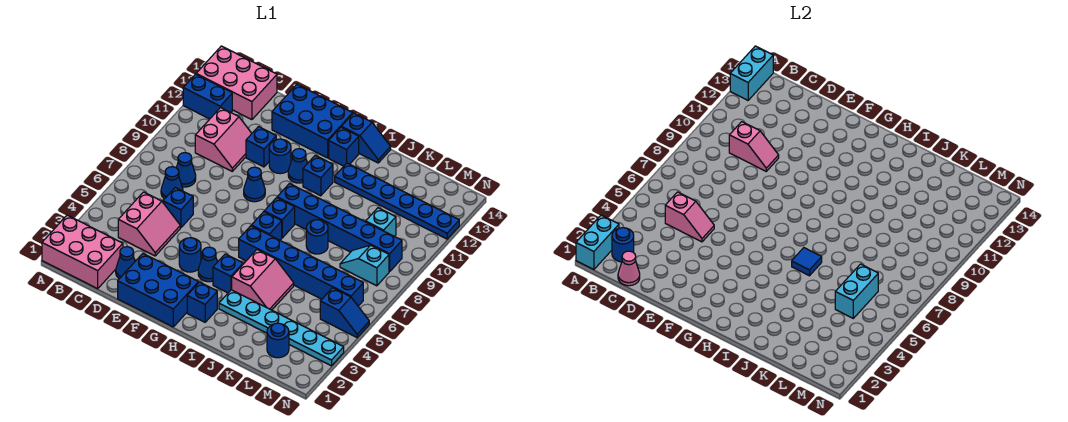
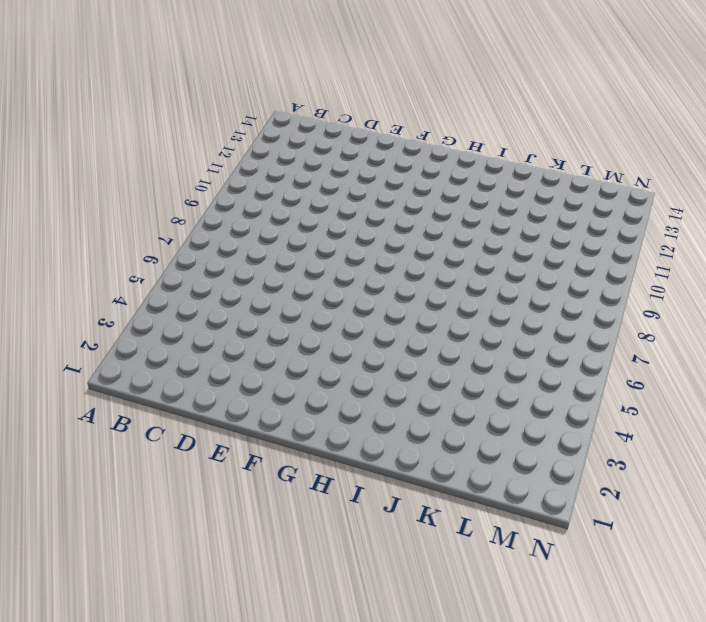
none -> pink 2x3 brick [42,215,123,289]
none -> blue 1x2 brick [183,74,232,119]
none -> pink 2x3 brick [196,46,277,120]
none -> pink 2x2 slope [118,192,180,256]

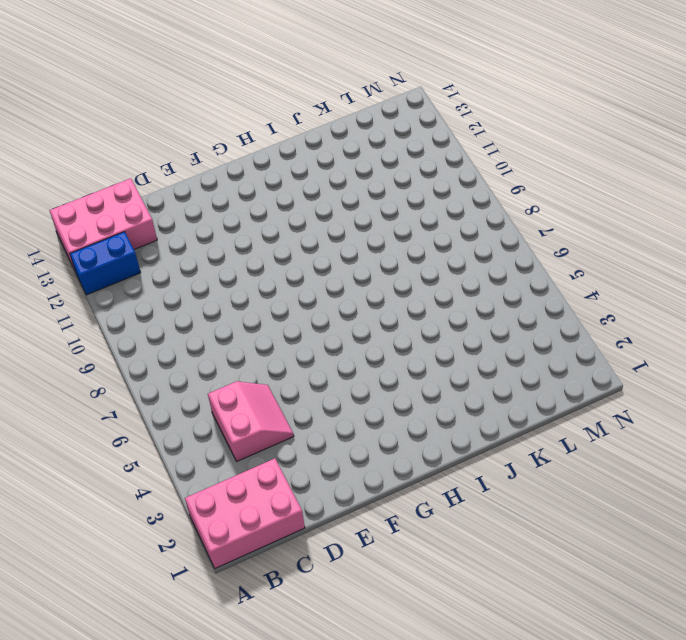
none -> blue 1x1 cone [161,167,183,199]
none -> blue 1x1 cone [176,153,196,187]
none -> pink 2x2 slope [195,107,252,171]
none -> blue 1x1 cone [116,247,135,279]

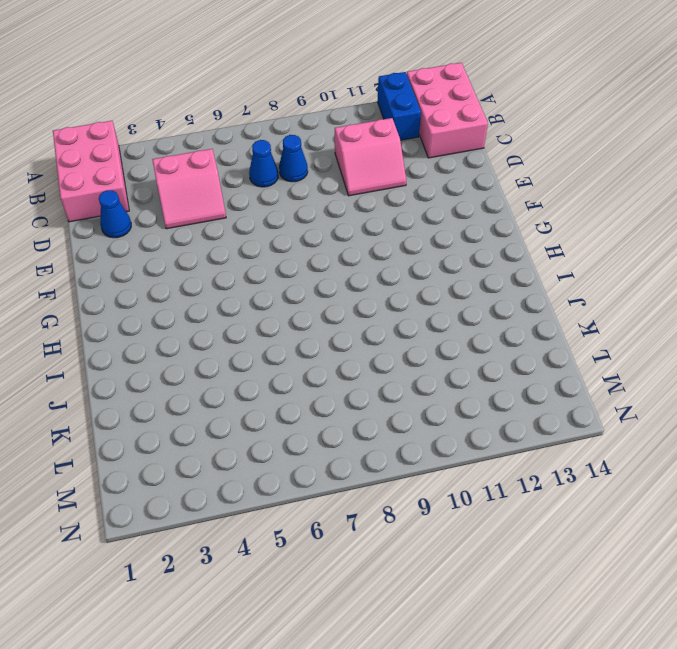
none -> blue 1x1 brick [163,188,193,228]
none -> blue 2x3 brick [118,254,199,327]
none -> blue 1x1 brick [246,127,276,167]
none -> blue 2x3 brick [272,85,353,158]

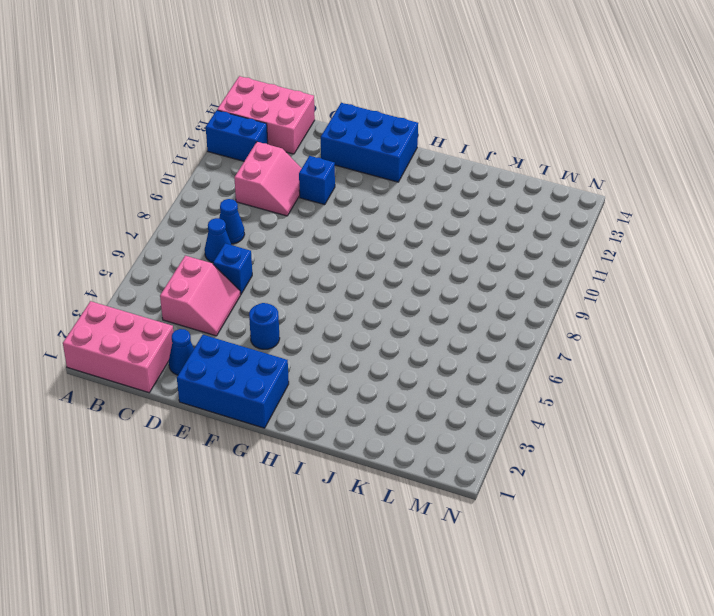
none -> blue 1x1 cone [244,167,265,202]
none -> blue 1x1 round brick [269,139,291,174]
none -> blue 1x1 cone [198,247,217,282]
none -> blue 1x1 cone [288,149,307,183]

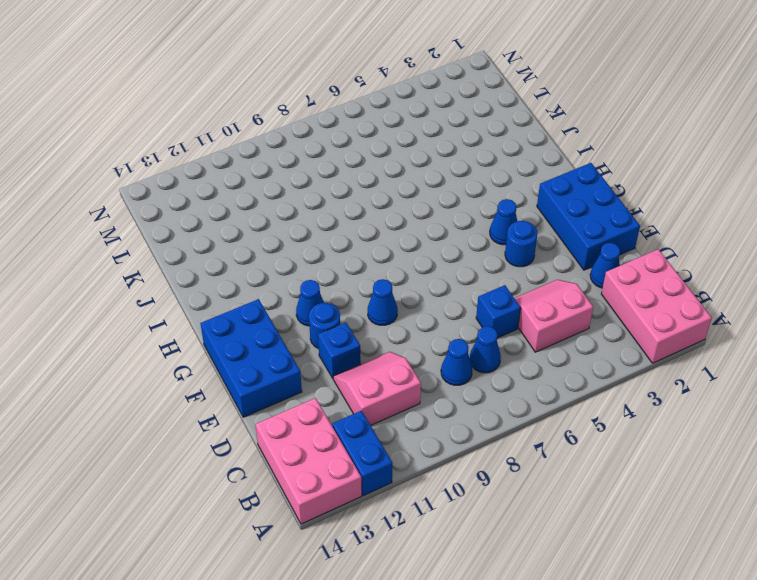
none -> blue 1x1 brick [187,282,217,322]
none -> blue 1x1 brick [213,254,243,293]
none -> blue 1x6 brick [239,226,363,306]
none -> blue 1x1 brick [251,212,282,240]

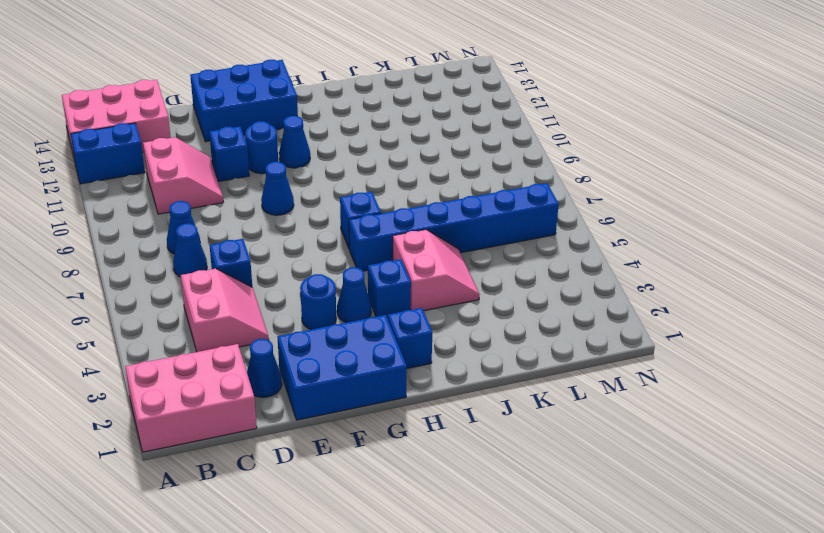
none -> blue 1x1 brick [264,198,295,238]
none -> blue 1x6 brick [277,184,402,272]
none -> blue 1x1 brick [303,155,333,196]
none -> blue 1x1 brick [329,127,359,166]

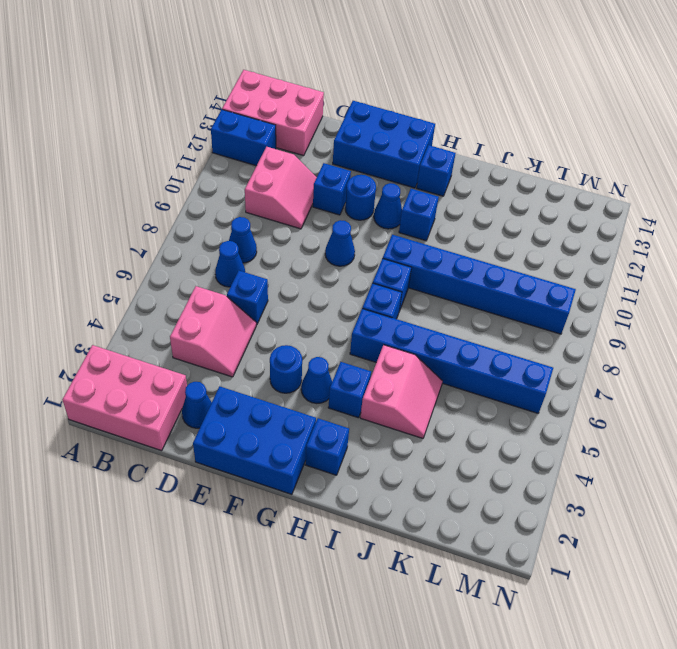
none -> blue 1x2 slope [342,113,391,163]
none -> cyan 1x6 plate [219,290,344,366]
none -> blue 1x6 plate [335,163,459,239]
none -> blue 1x1 round brick [306,220,328,254]

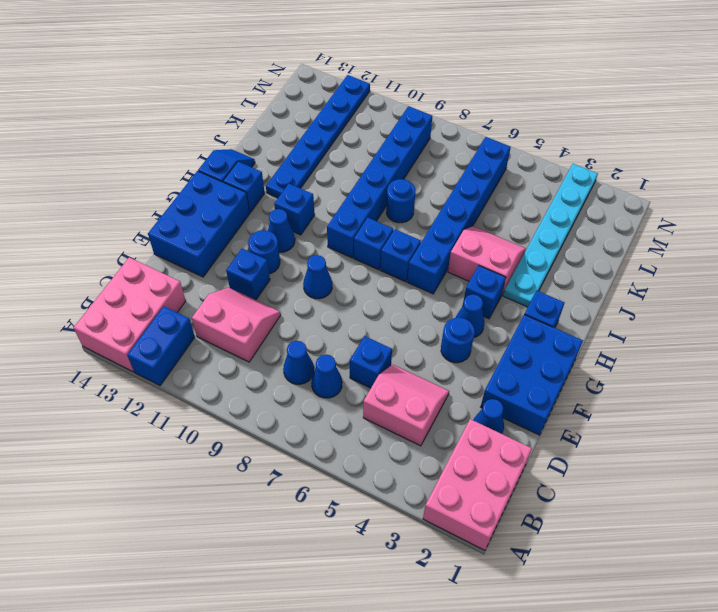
none -> blue 1x1 round brick [267,323,289,358]
none -> cyan 1x2 slope [340,245,389,286]
none -> cyan 1x1 brick [366,208,396,236]
none -> blue 1x2 slope [320,288,369,337]

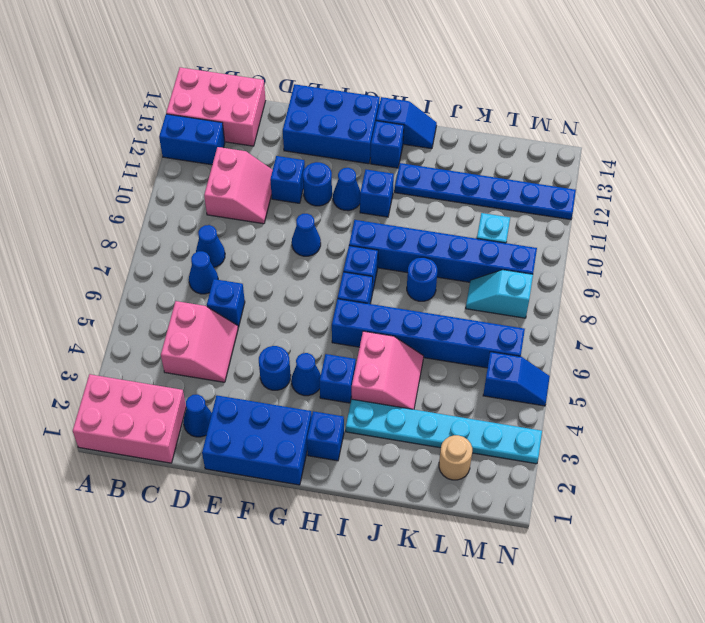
tan 1x1 round brick [439,435,472,480] -> blue 1x1 round brick [267,323,289,358]
none -> cyan 1x2 brick [576,215,619,269]
none -> cyan 1x2 brick [730,46,773,100]
none -> blue 1x1 round brick [612,228,634,262]
none -> pink 1x1 cone [618,251,640,286]

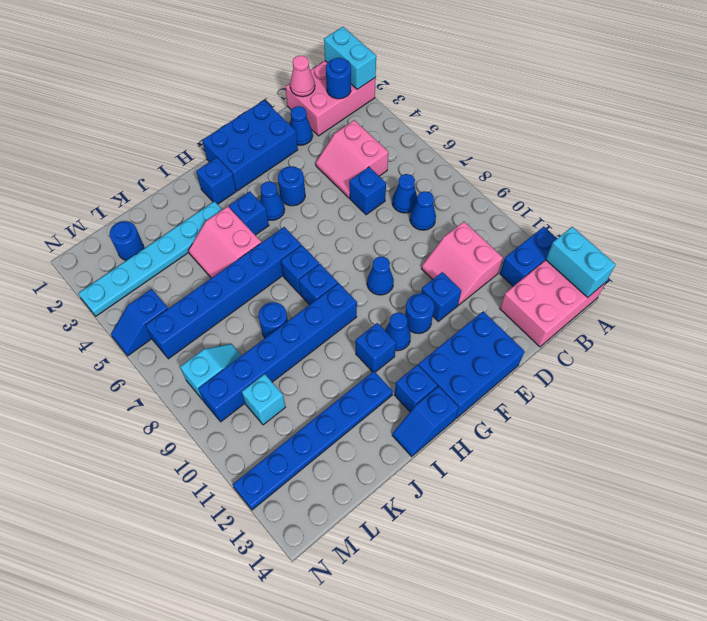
none -> pink 1x2 slope [665,192,714,242]
none -> pink 1x2 slope [729,122,779,171]
none -> blue 1x1 tile [792,248,822,276]
none -> cyan 1x2 brick [835,264,878,318]

